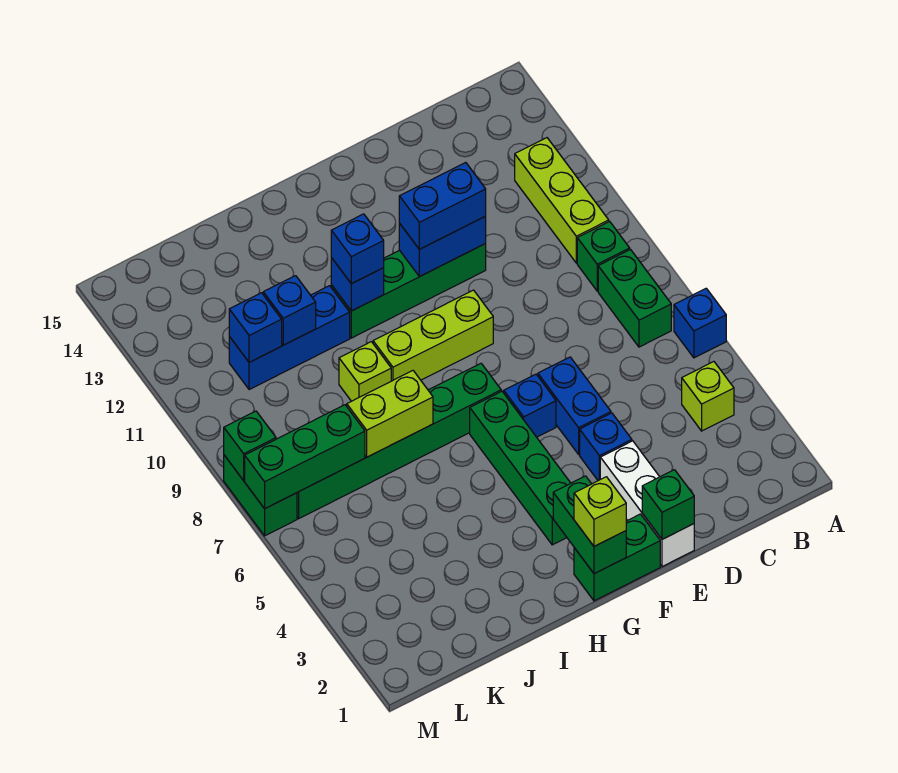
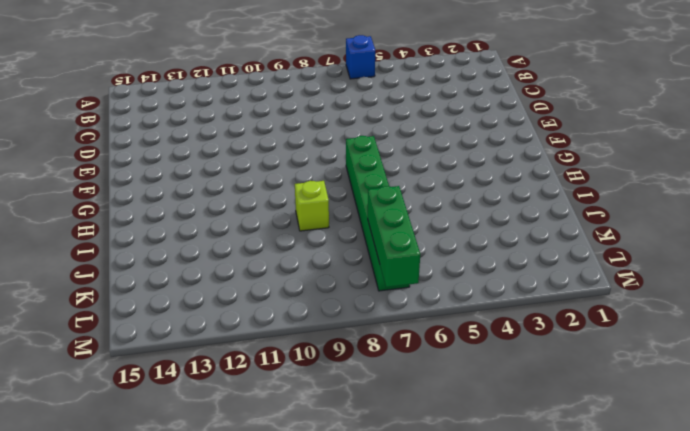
none -> lime 1x1 brick [682,362,734,431]
none -> green 1x2 brick [598,250,671,347]
none -> green 1x1 brick [577,221,630,291]

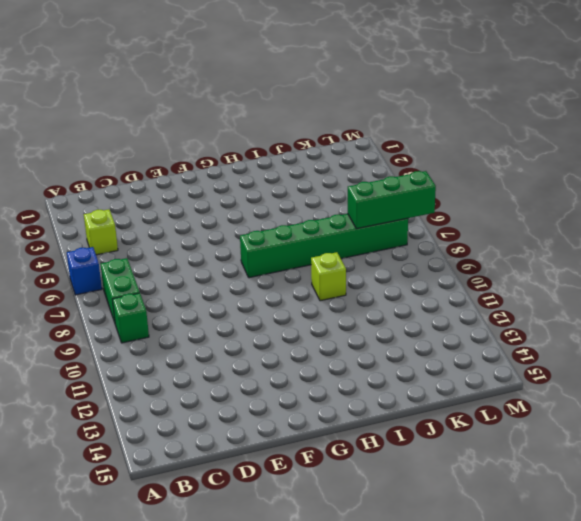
none -> lime 1x3 brick [515,138,609,263]
none -> white 1x3 brick [600,441,694,567]
none -> blue 1x1 brick [580,413,632,481]

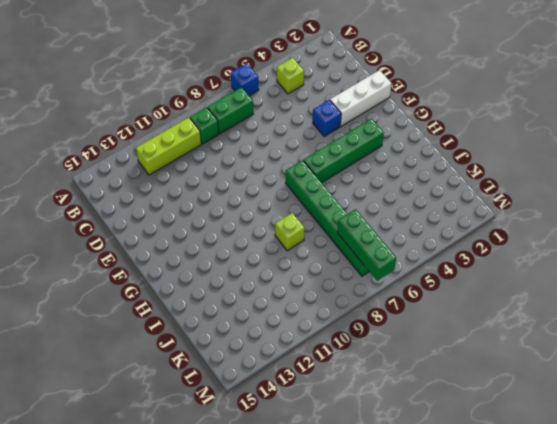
none -> blue 1x2 brick [538,357,611,454]
none -> green 1x4 brick [331,244,486,338]
none -> green 1x2 brick [574,514,660,601]

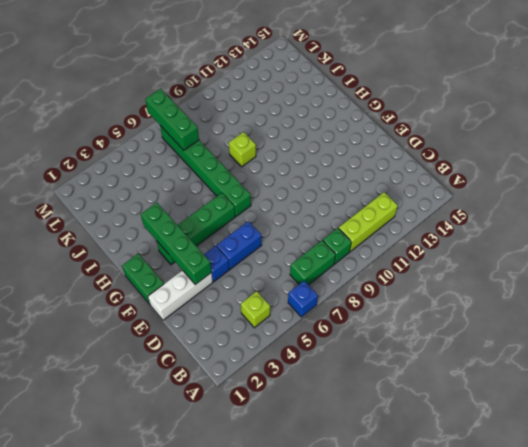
green 1x4 brick [141,203,211,285] -> green 1x4 brick moved to [331,244,486,338]
none -> blue 1x1 brick [504,374,556,437]
none -> lime 1x3 brick [373,290,493,381]
none -> blue 1x3 brick [229,286,350,390]

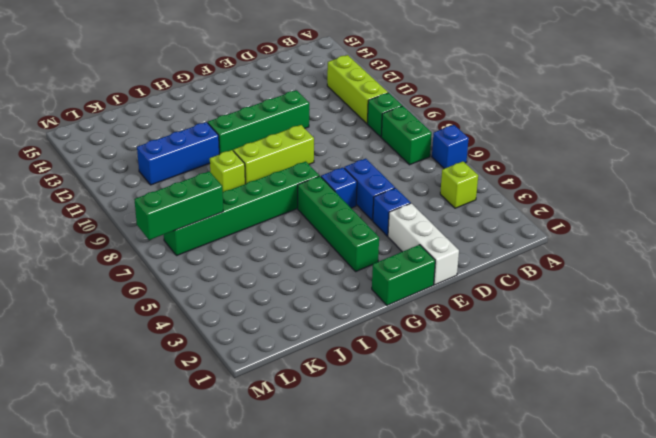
none -> green 1x2 brick [224,455,297,536]
none -> green 1x1 brick [642,470,694,539]
none -> blue 1x2 brick [399,216,486,277]

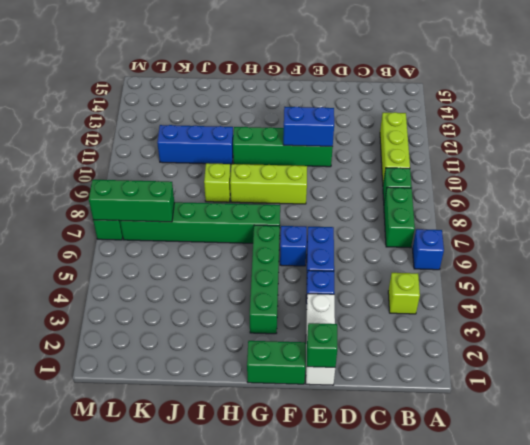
none -> green 1x2 brick [553,476,626,574]
none -> blue 1x1 brick [331,258,384,311]
none -> lime 1x2 brick [347,371,433,457]

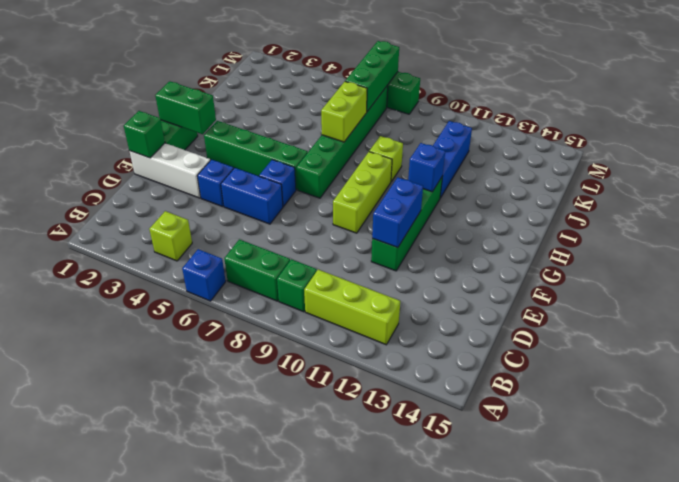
none -> blue 1x1 brick [263,276,316,345]
none -> blue 1x1 brick [229,293,282,362]
none -> green 1x1 brick [224,411,276,481]

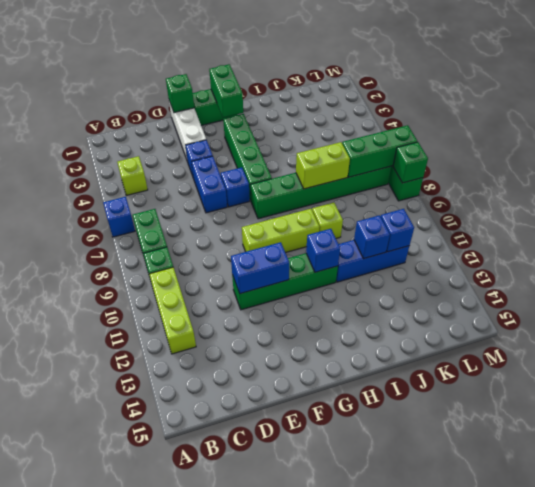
none -> blue 1x2 brick [399,163,486,249]
none -> lime 1x1 brick [574,477,626,546]
none -> blue 1x1 brick [331,214,384,284]

